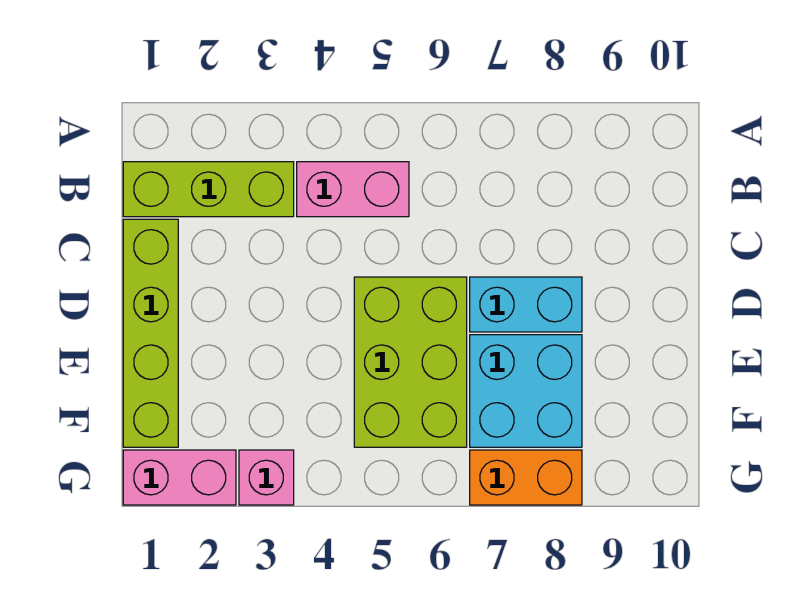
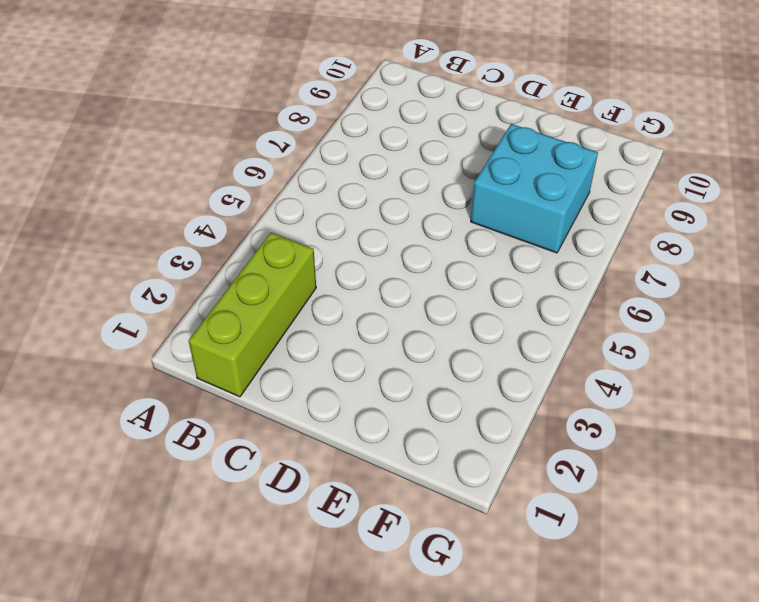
none -> pink 1x2 brick [297,162,409,217]
none -> lime 1x4 brick [123,219,178,447]

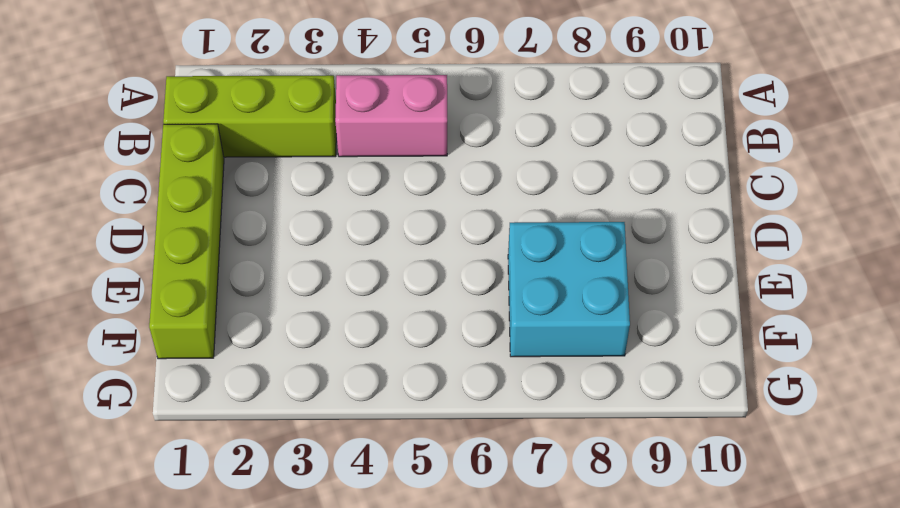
none -> lime 2x3 brick [354,277,467,447]
none -> cyan 1x2 brick [470,277,582,332]

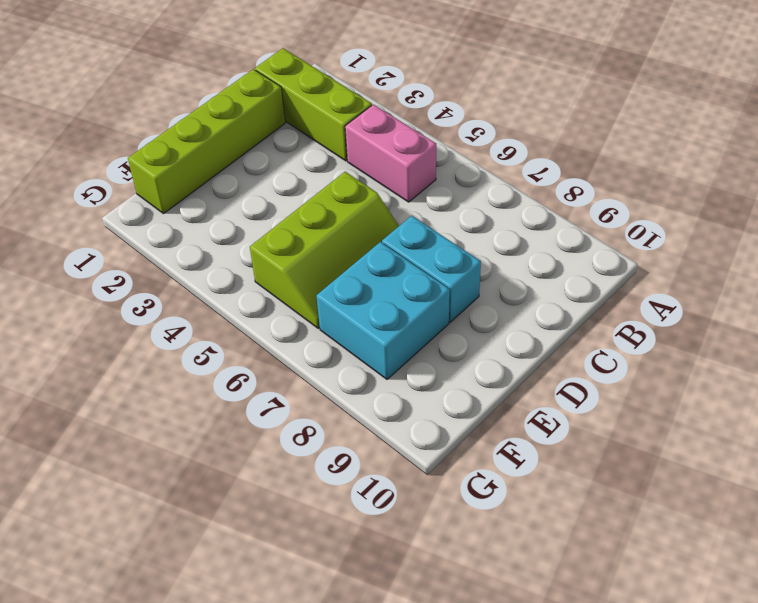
lime 2x3 slope [250,172,399,328] -> lime 2x3 brick [354,277,467,447]
none -> pink 1x2 brick [123,450,236,505]
none -> pink 1x1 brick [239,450,294,505]

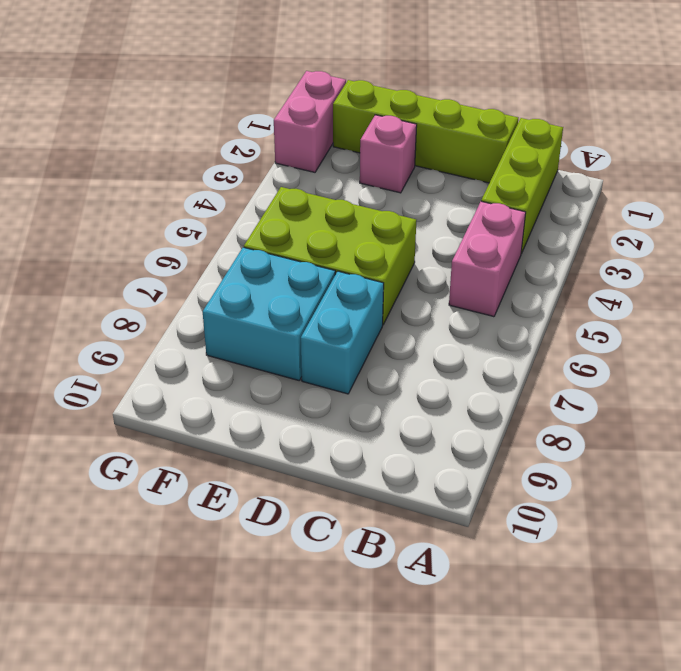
pink 1x1 brick [360,115,417,193] -> pink 1x1 brick moved to [239,450,294,505]
none -> orange 1x2 brick [470,450,582,505]

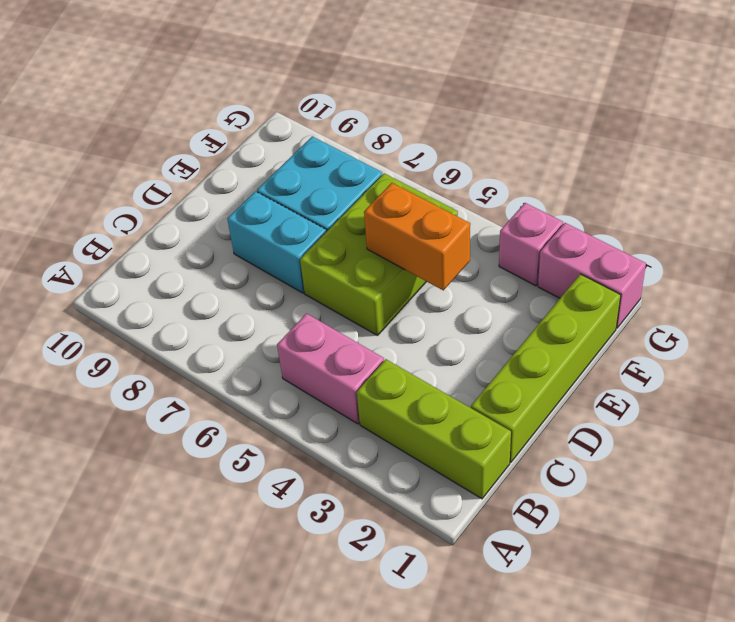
orange 1x2 brick [364,183,470,290] -> orange 1x2 brick moved to [470,450,582,505]

